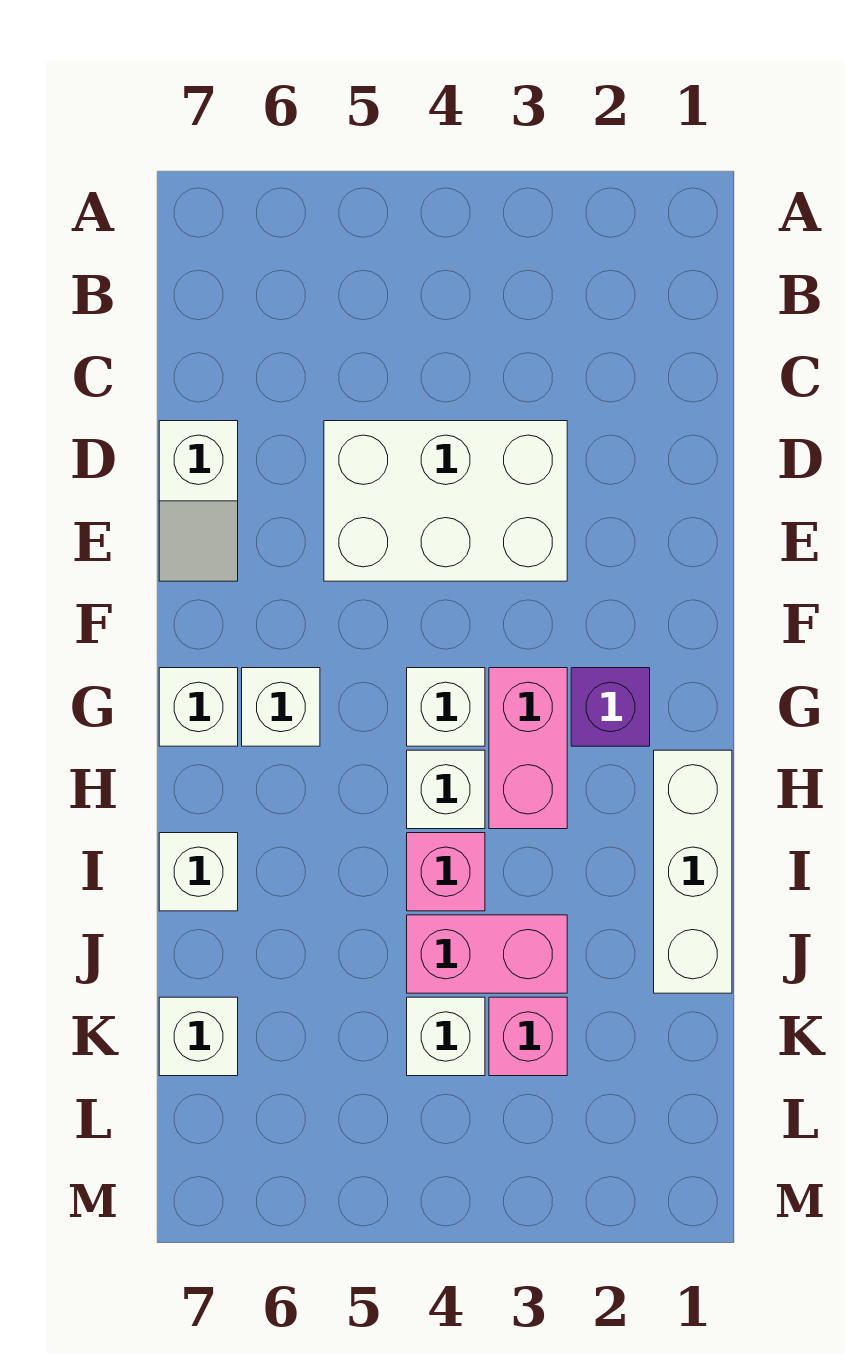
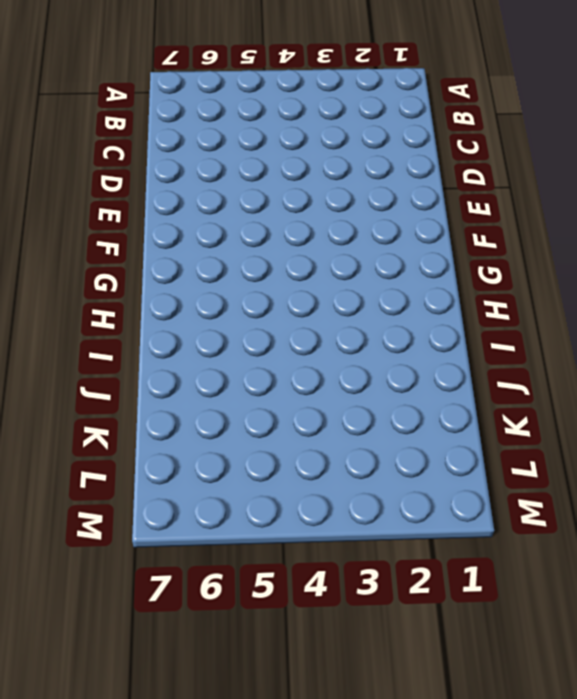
none -> white 2x3 brick [324,421,567,581]
none -> white 1x2 slope [159,421,238,581]
none -> purple 1x1 brick [571,668,650,746]

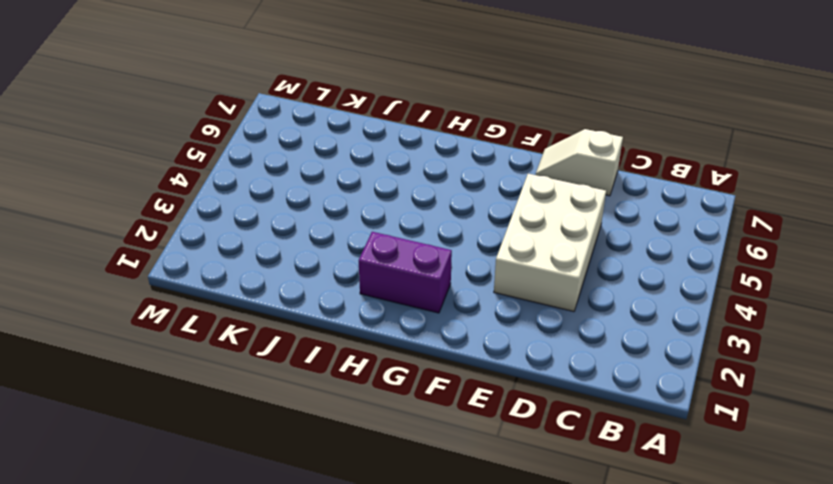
purple 1x2 brick [359,232,452,313] -> purple 1x1 brick [571,668,650,746]
none -> pink 1x2 brick [489,668,567,829]
none -> white 1x1 brick [407,668,485,746]
none -> white 1x1 brick [242,668,320,746]

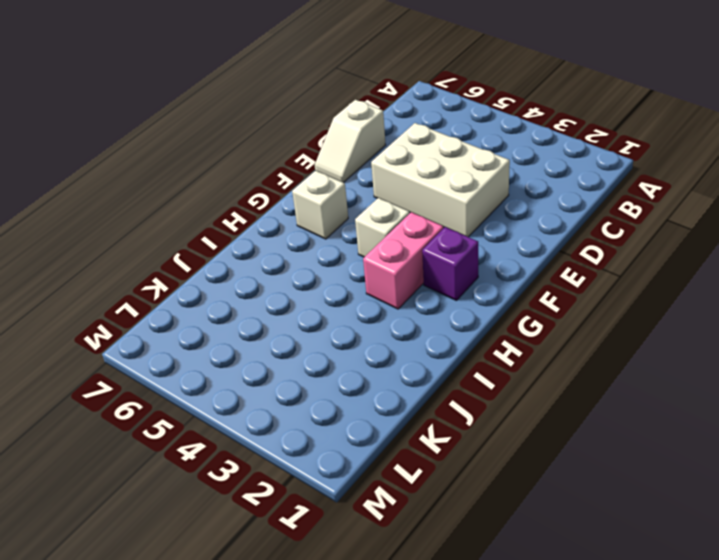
none -> white 1x1 brick [159,668,238,746]
none -> white 1x3 brick [654,750,732,993]
none -> white 1x1 brick [407,750,485,829]

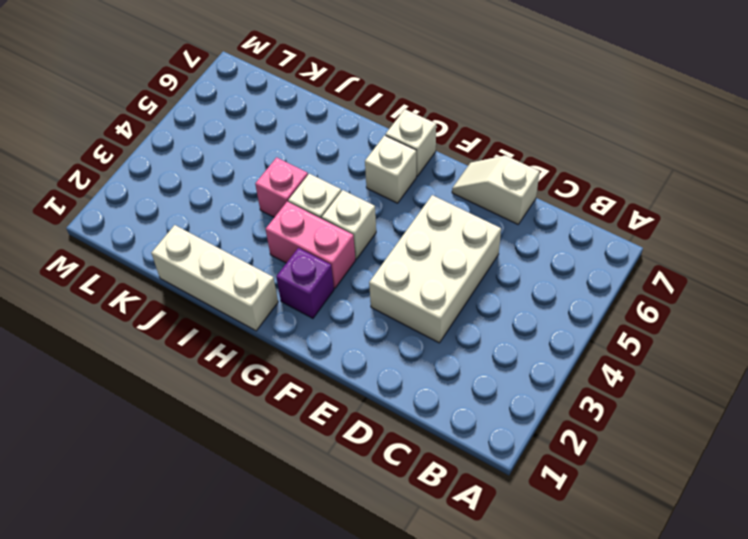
none -> white 1x1 brick [159,833,238,911]
none -> pink 1x2 brick [407,915,567,993]
none -> pink 1x1 brick [489,997,567,1076]

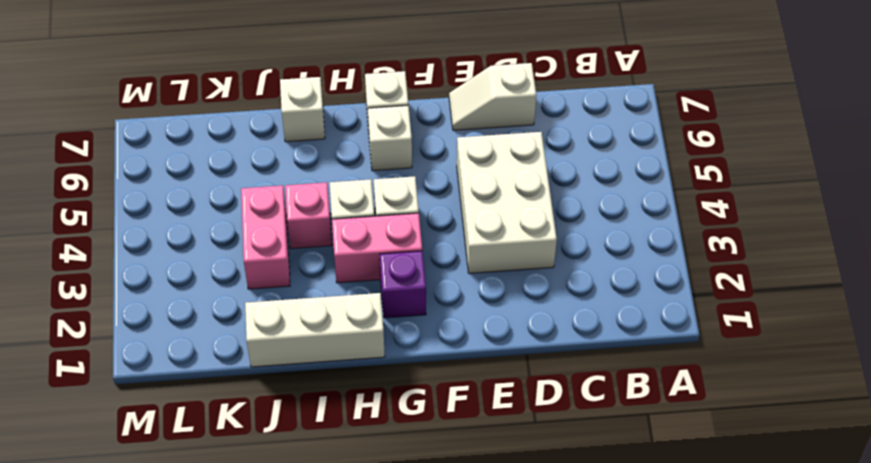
none -> pink 1x1 brick [489,997,567,1076]
none -> white 1x1 brick [407,997,485,1076]
none -> white 1x1 brick [159,997,238,1076]

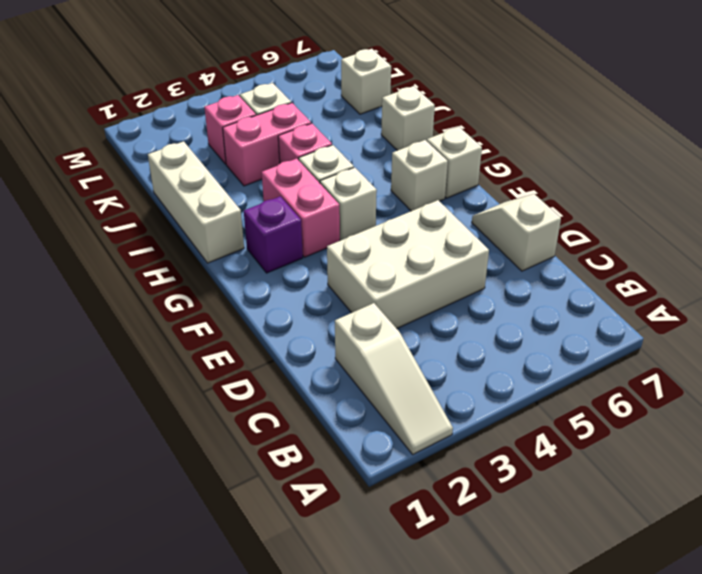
white 1x3 slope [335,303,453,454] -> none

